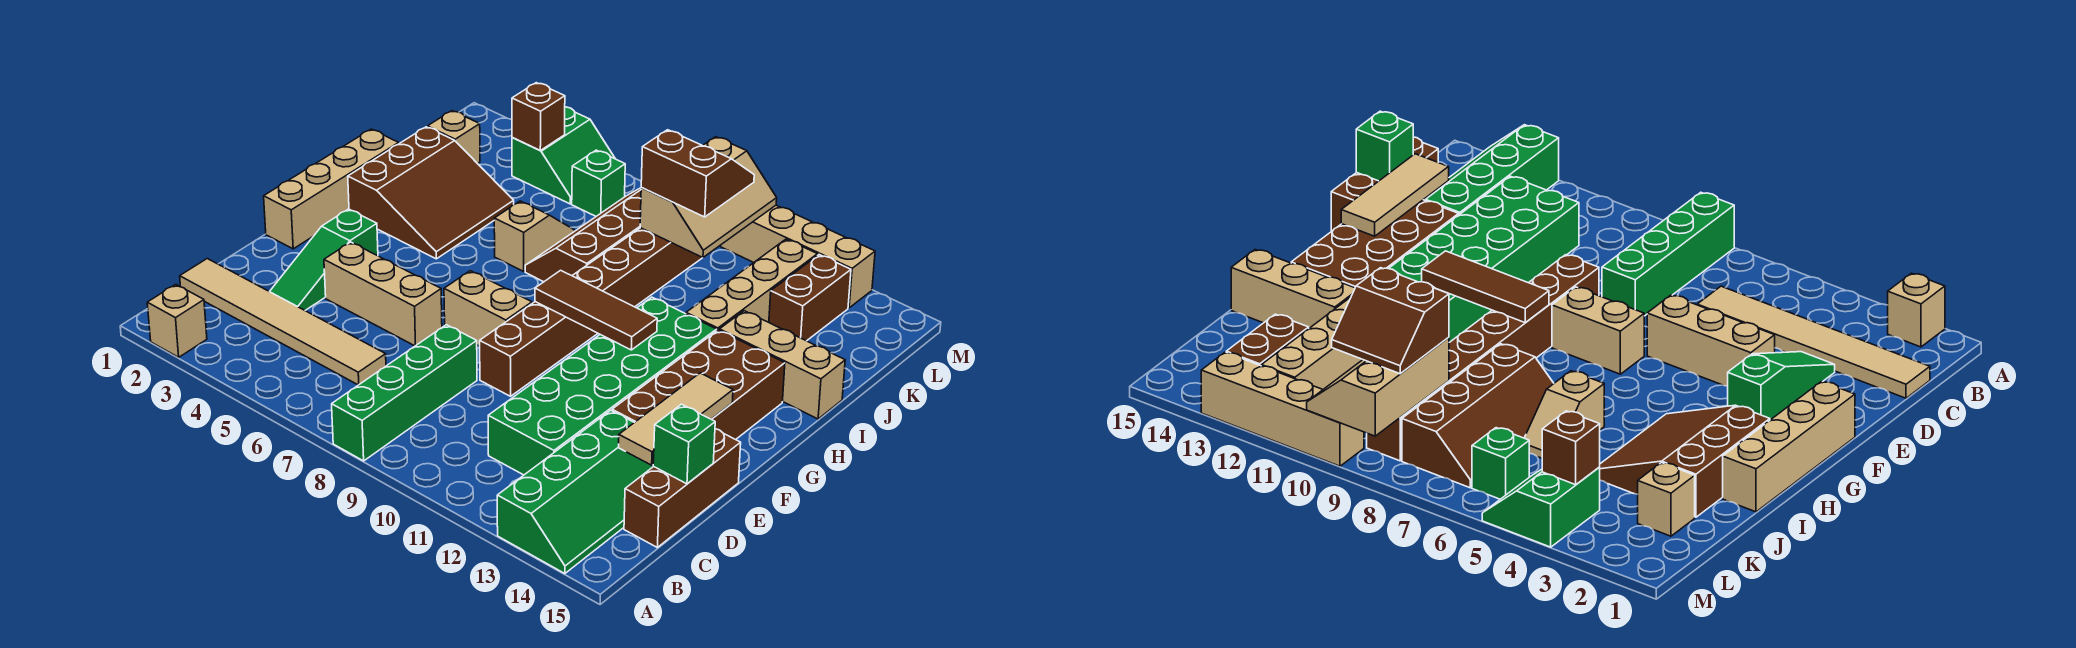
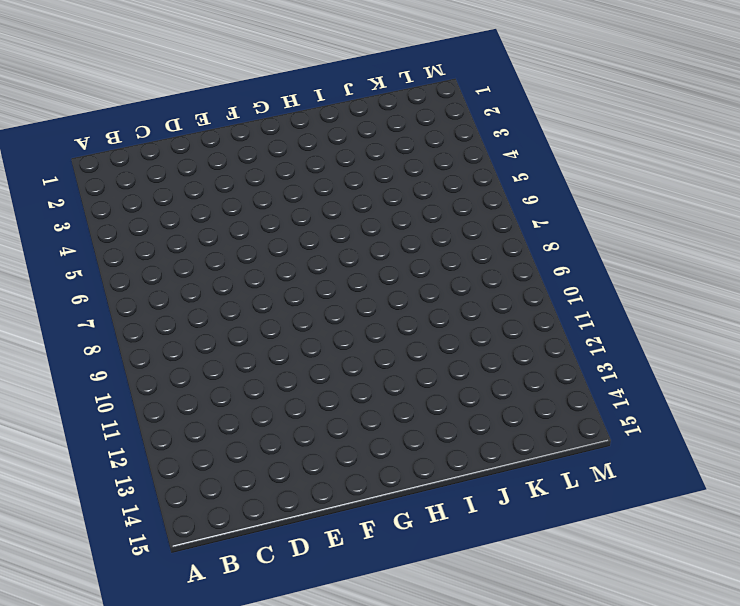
none -> tan 1x1 brick [147,284,207,357]
none -> green 1x4 brick [332,325,477,461]
none -> green 2x4 slope [497,410,654,574]

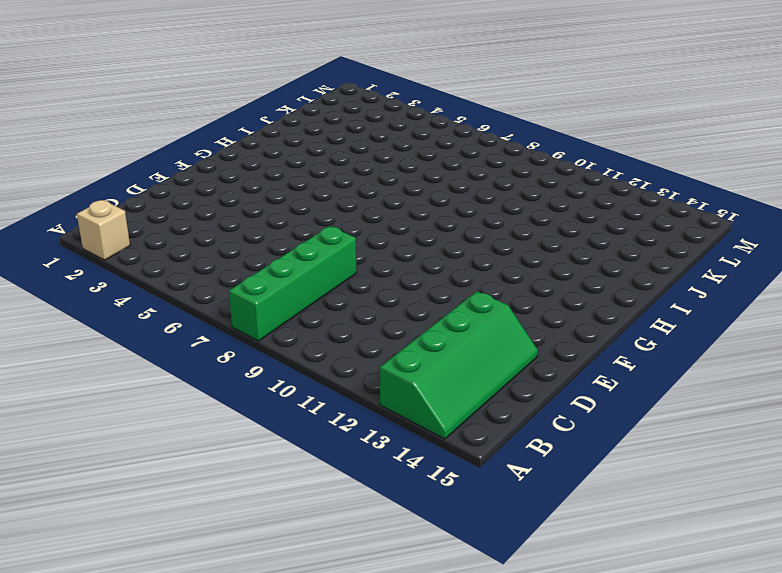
none -> tan 1x6 tile [180,259,386,385]
none -> green 2x6 brick [488,297,717,475]
none -> brown 1x3 brick [624,429,741,547]

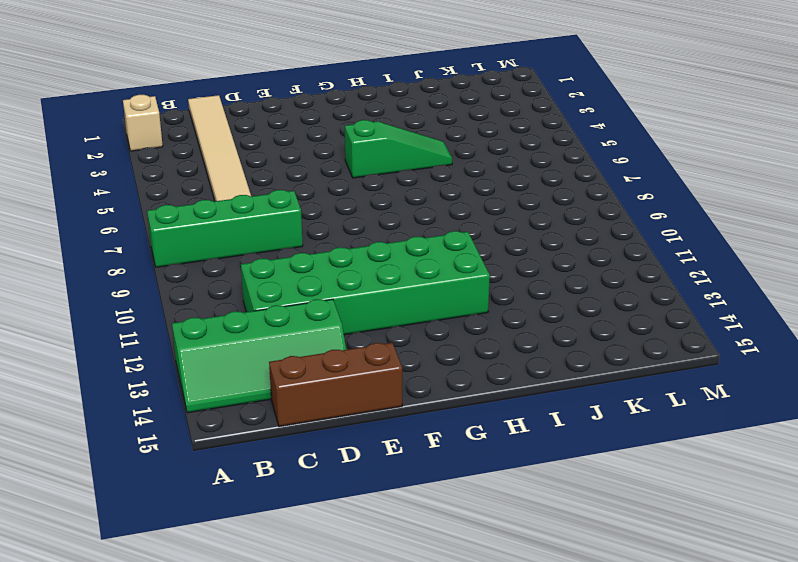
green 1x3 slope [345,120,452,178] -> green 1x3 slope turned to [269,209,378,310]
none -> tan 1x3 brick [324,242,442,346]
none -> brown 1x8 brick [480,228,702,396]
none -> brown 2x4 brick [612,330,785,440]

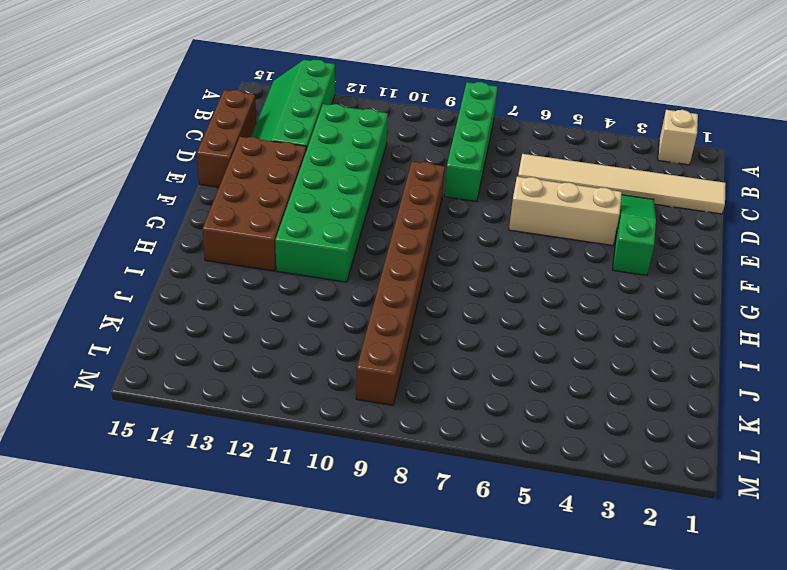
none -> tan 1x4 brick [264,129,399,249]
none -> tan 1x2 brick [444,271,532,346]
none -> brown 3x3 slope [348,127,514,259]

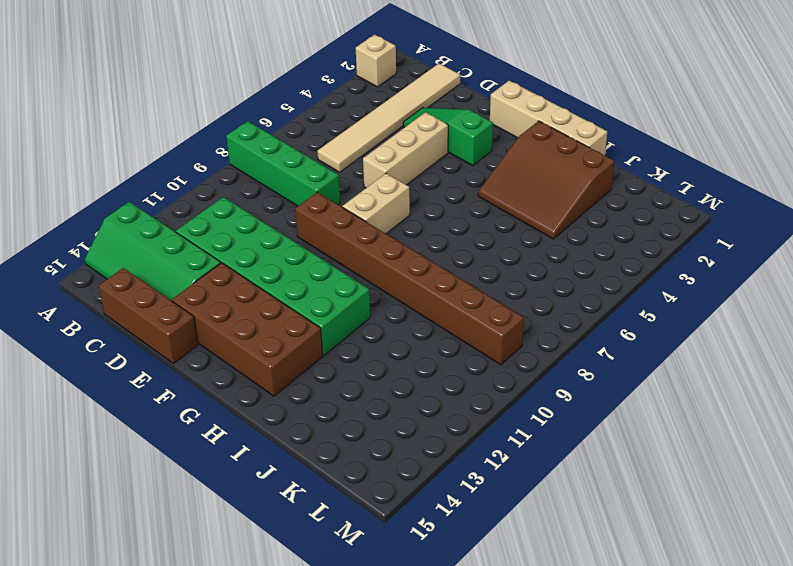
none -> tan 1x2 slope [494,201,574,271]
none -> brown 2x4 slope [525,188,641,282]
none -> tan 1x4 brick [686,239,817,330]

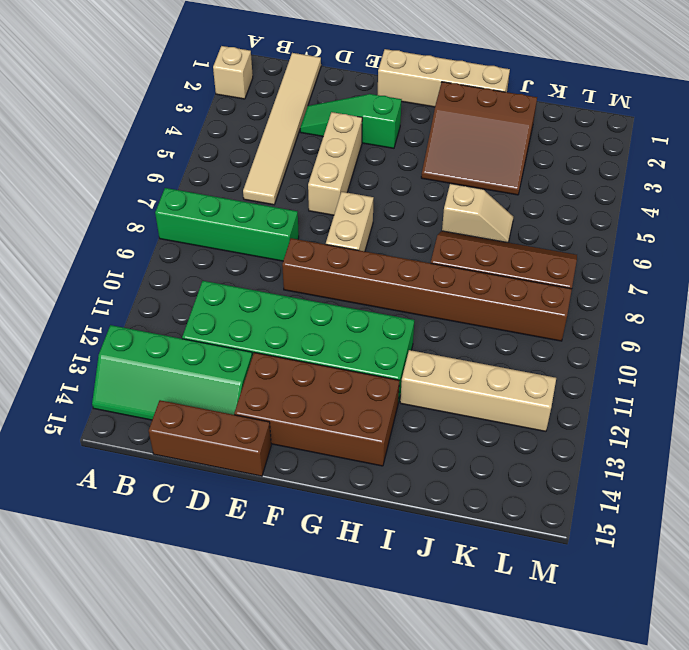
none -> tan 1x3 brick [719,311,845,419]
none -> tan 1x1 brick [427,111,480,164]
none -> brown 1x2 brick [769,255,851,341]

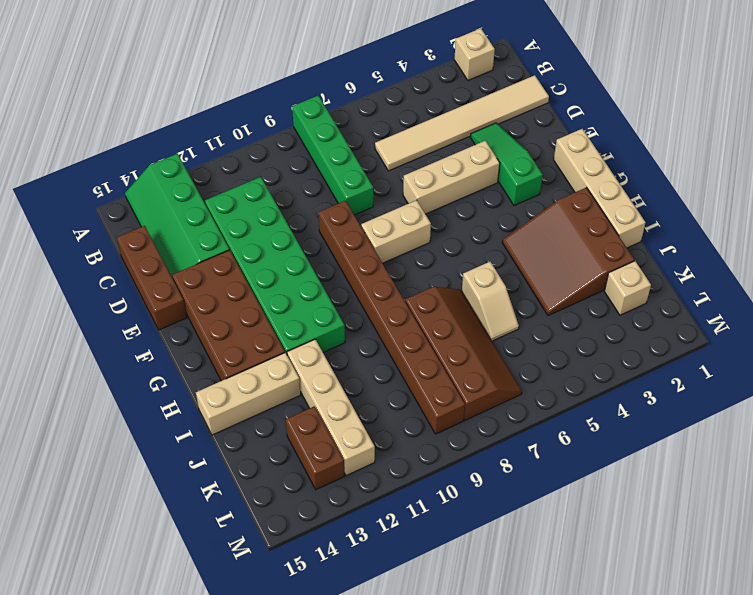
none -> green 2x2 slope [512,107,615,204]
none -> green 1x1 brick [572,150,625,216]
none -> tan 1x4 brick [721,205,875,308]

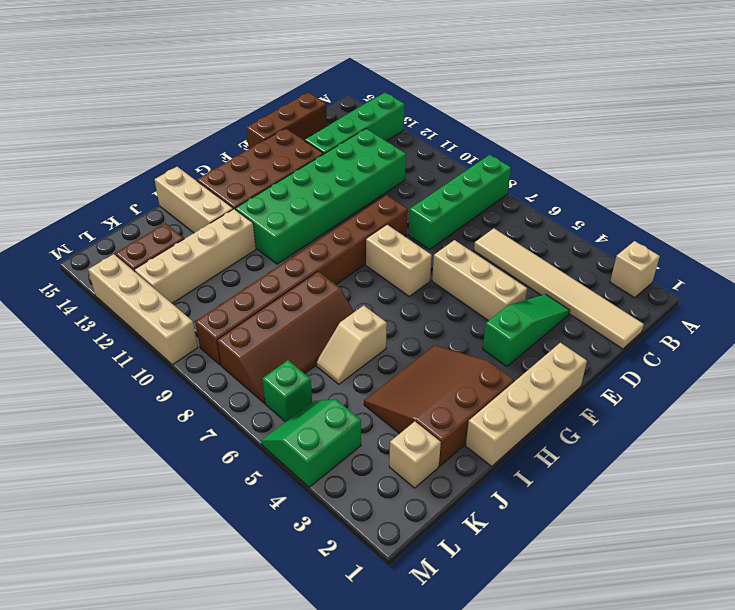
none -> tan 1x3 tile [618,373,733,465]
none -> green 1x1 brick [653,404,715,484]
none -> brown 1x3 tile [535,270,657,350]

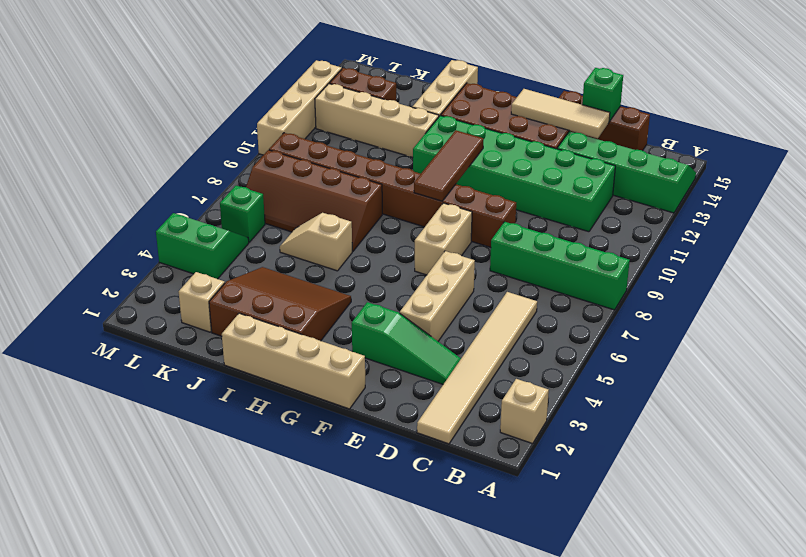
none -> tan 2x3 slope [640,137,777,258]
none -> brown 1x1 brick [512,83,565,150]
none -> brown 2x2 slope [641,130,754,217]

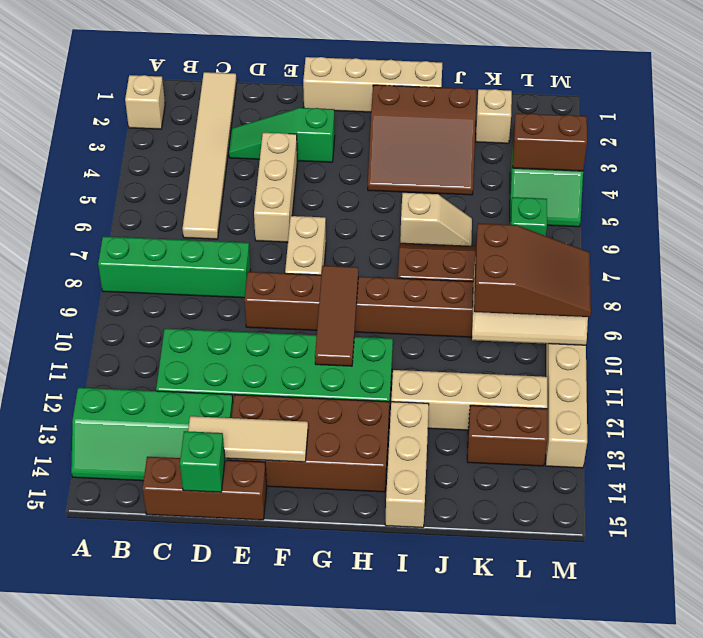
brown 2x3 slope [474,223,591,317] -> brown 2x2 slope [641,130,754,217]
brown 1x2 brick [512,113,587,171] -> brown 1x1 brick [512,83,565,150]

